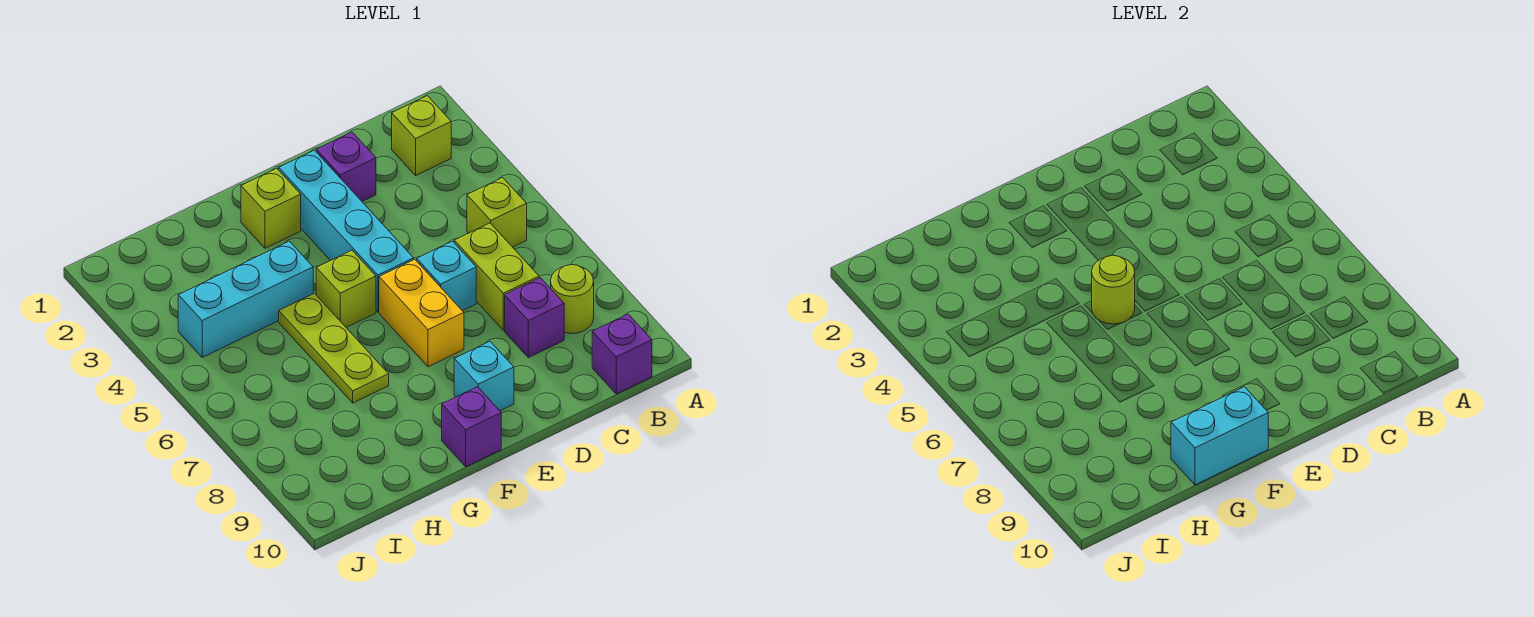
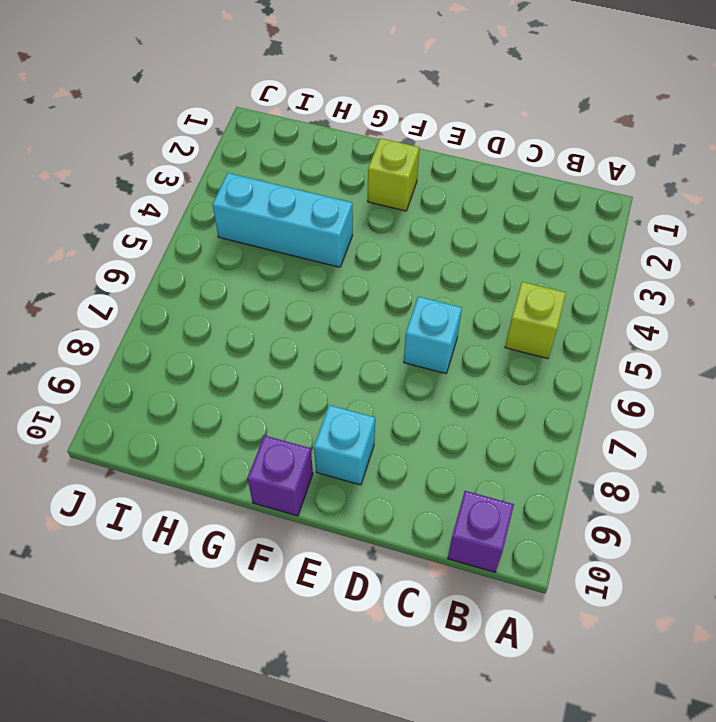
none -> lime 1x1 brick [392,96,451,175]
none -> lime 1x1 round brick [551,265,594,334]
none -> lime 1x2 brick [454,223,539,330]

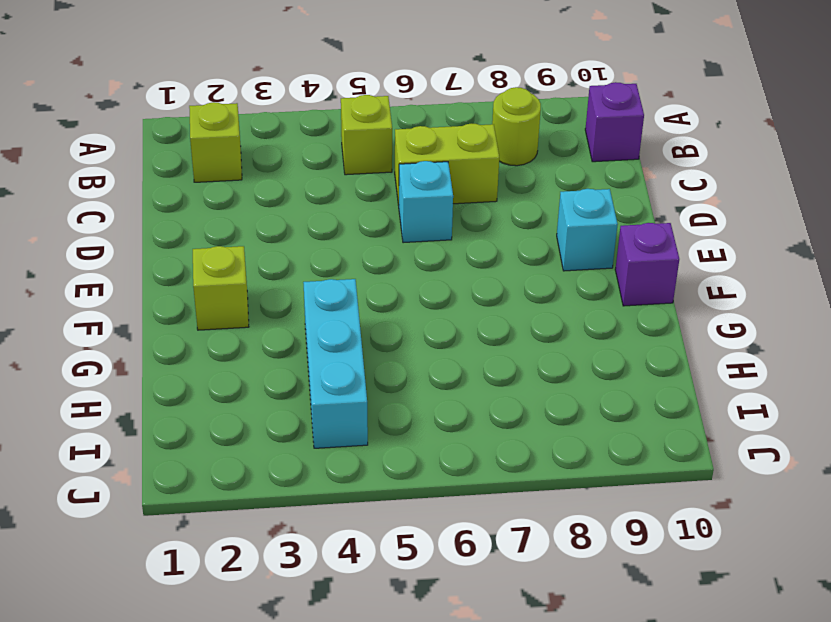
none -> purple 1x1 brick [505,278,564,358]
none -> purple 1x1 brick [316,132,376,201]
none -> cyan 1x4 brick [279,150,414,312]

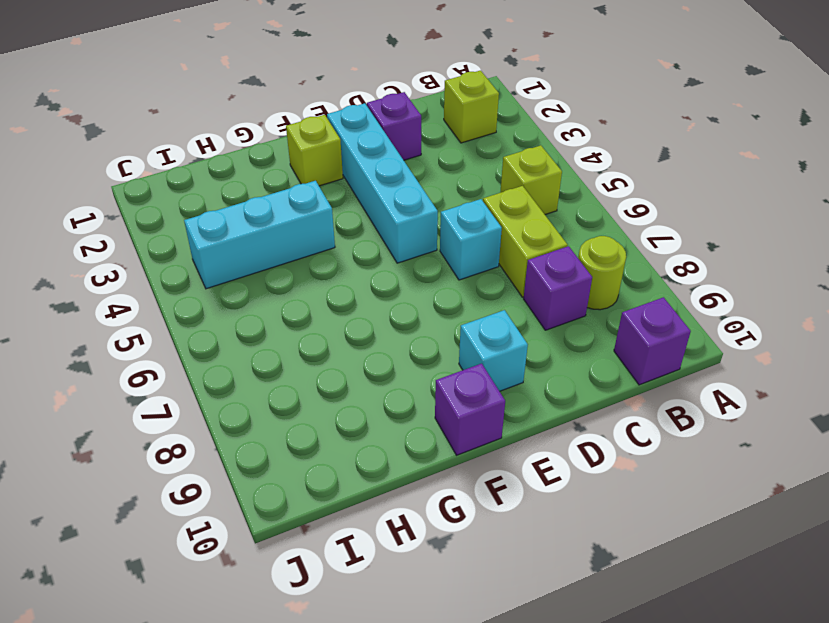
none -> yellow 1x2 brick [379,259,464,367]
none -> lime 1x1 brick [316,250,376,327]
none -> lime 1x3 plate [279,293,389,403]

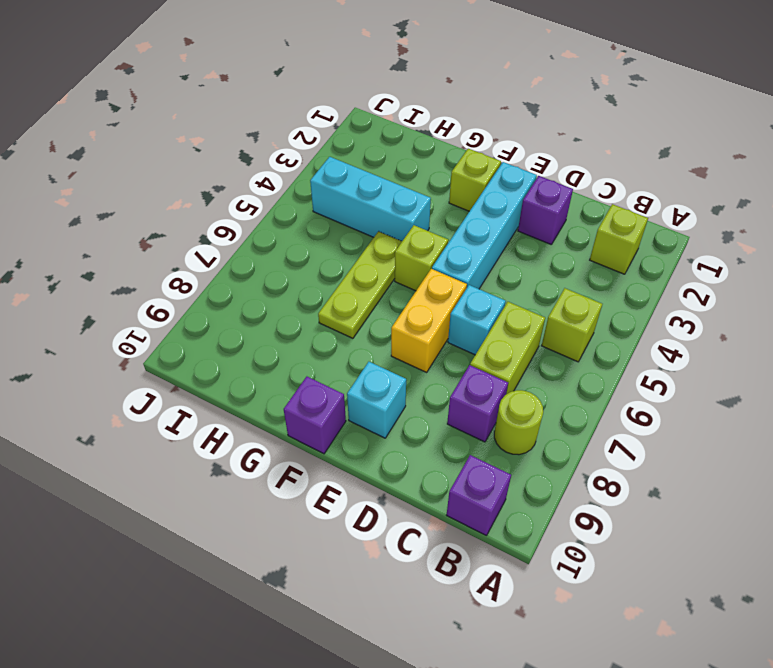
none -> lime 1x1 round brick [1092,255,1135,324]
none -> cyan 1x2 brick [1171,387,1268,485]

